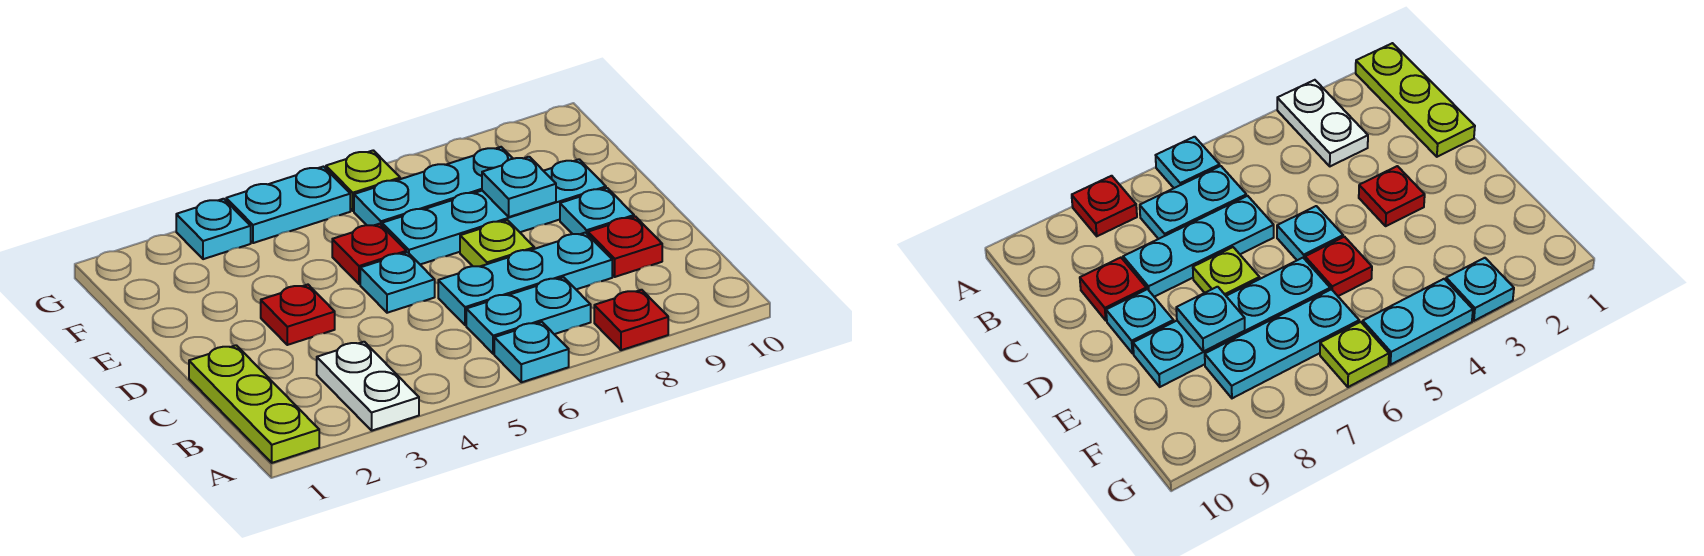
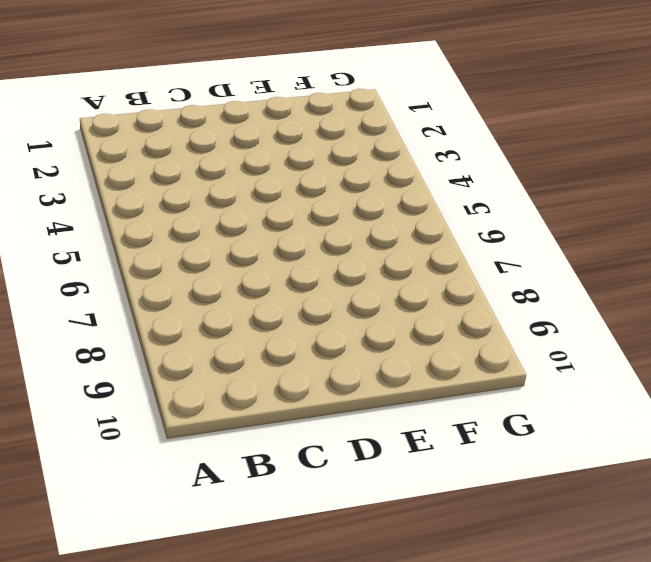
none -> lime 1x3 plate [189,345,319,463]
none -> white 1x2 plate [317,342,419,431]
none -> cyan 1x1 plate [494,322,569,382]

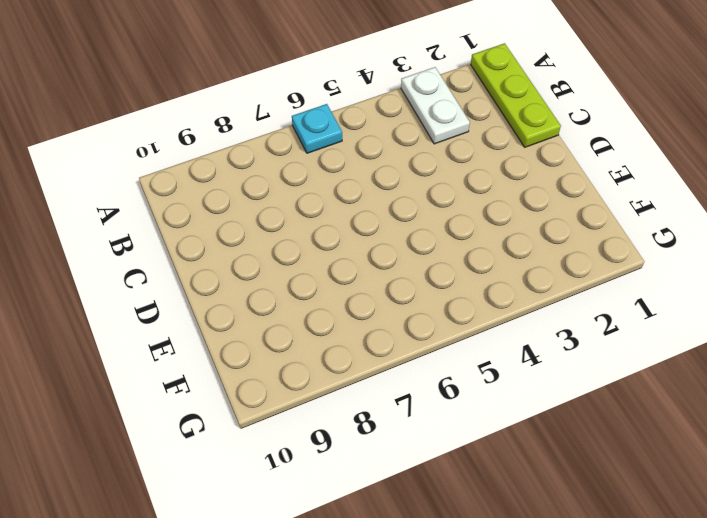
none -> red 1x1 plate [594,290,668,350]
none -> cyan 1x2 plate [466,277,591,354]
none -> cyan 1x3 plate [438,233,612,325]

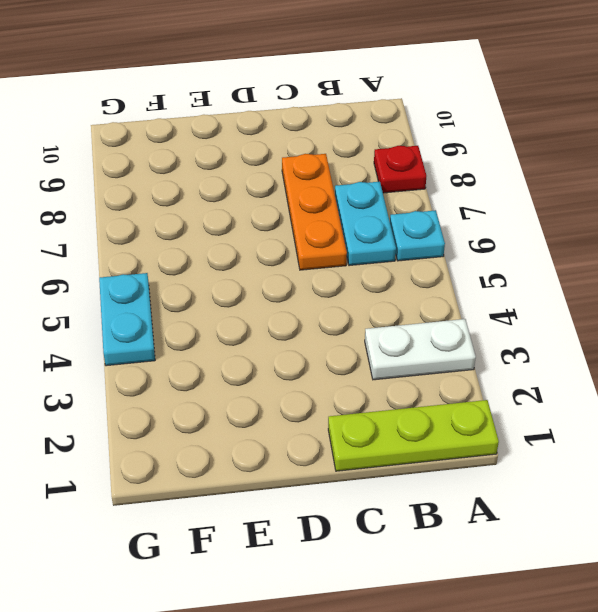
orange 1x3 plate [282,154,347,270] -> cyan 1x3 plate [438,233,612,325]
none -> red 1x1 plate [588,216,662,277]
none -> red 1x1 plate [261,285,335,345]
none -> cyan 1x1 plate [360,252,435,313]

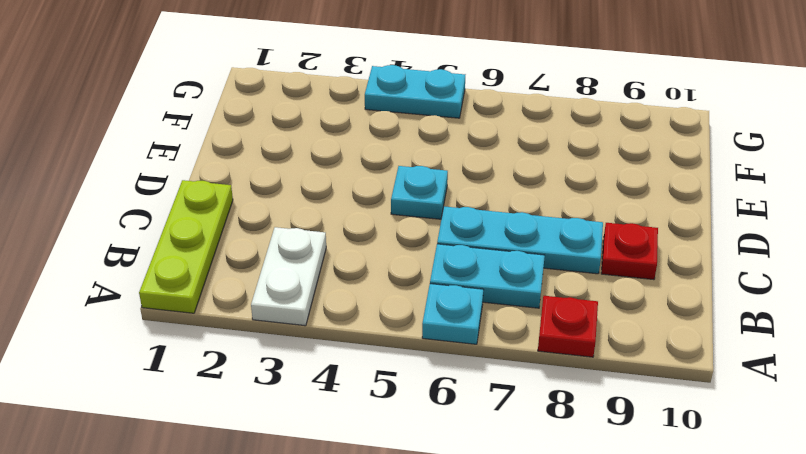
none -> red 1x1 plate [261,285,335,345]
none -> lime 1x1 plate [460,220,534,266]
none -> cyan 1x1 plate [560,188,634,234]

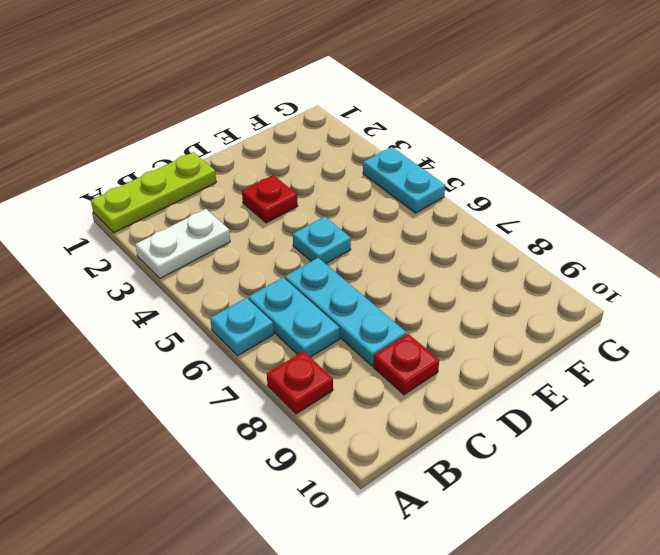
none -> lime 1x1 plate [460,220,534,266]
none -> cyan 1x1 plate [560,188,634,234]
none -> red 1x1 plate [332,224,406,284]

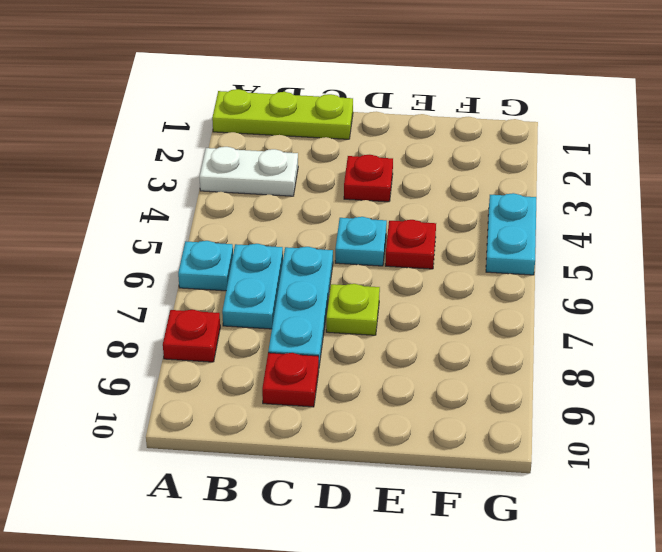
none -> cyan 1x1 plate [560,188,634,234]
none -> cyan 1x4 plate [382,159,606,264]
none -> cyan 1x3 plate [354,147,513,225]

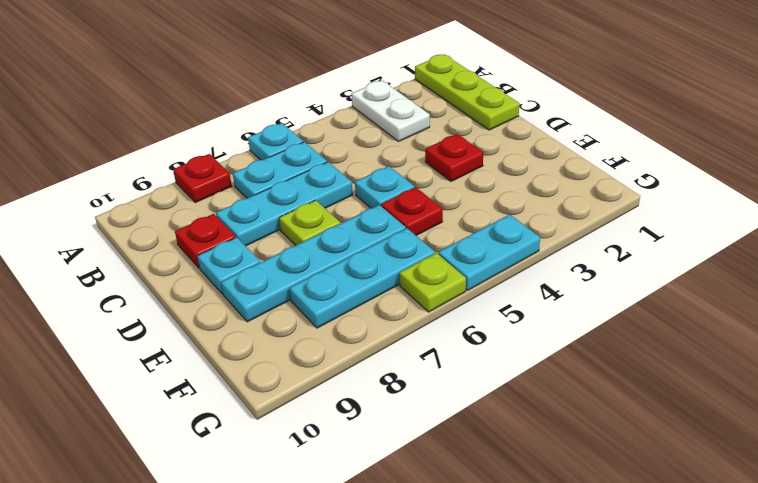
none -> cyan 1x1 plate [176,199,251,259]
none -> cyan 1x1 plate [482,157,556,217]

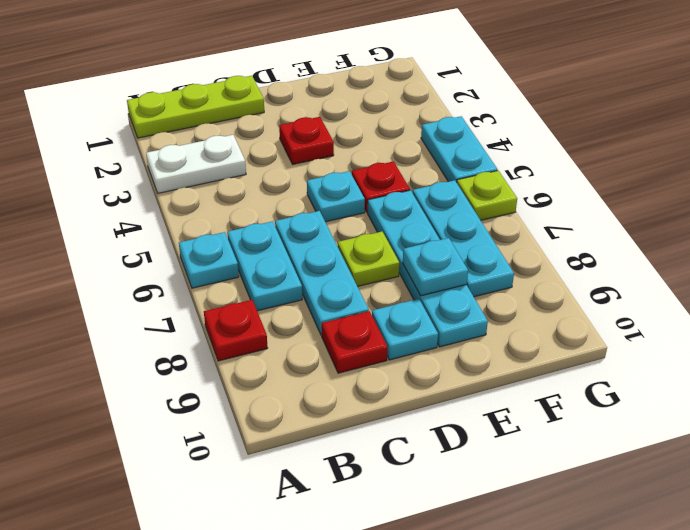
none -> cyan 1x1 plate [176,199,251,259]

